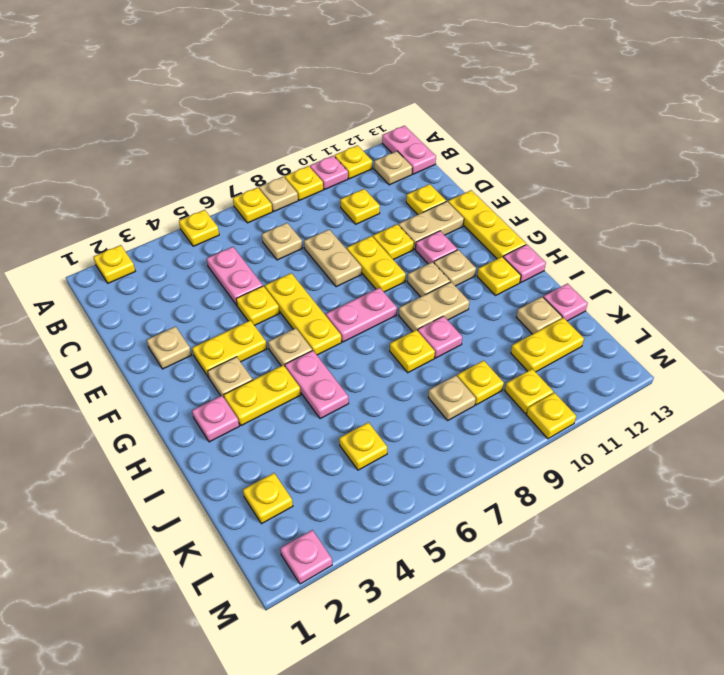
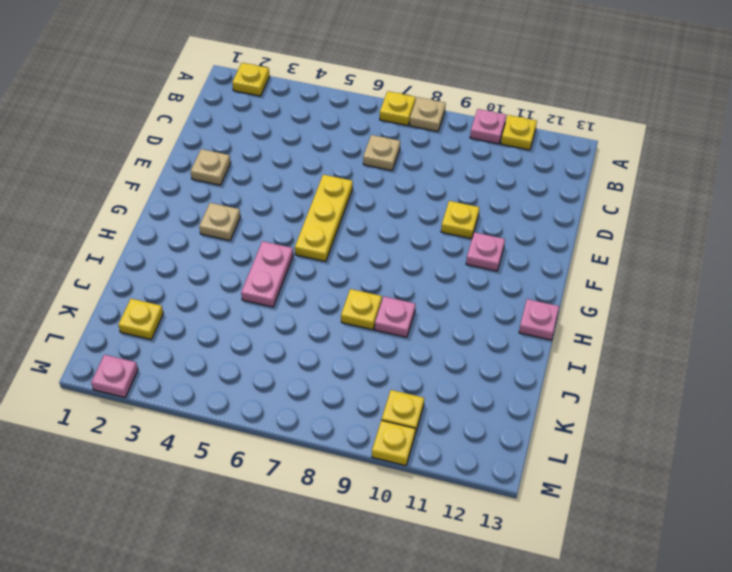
none -> yellow 1x1 plate [179,210,219,246]
none -> yellow 1x1 plate [285,166,323,200]
none -> pink 1x2 plate [382,126,436,174]
none -> tan 1x1 plate [374,151,412,185]

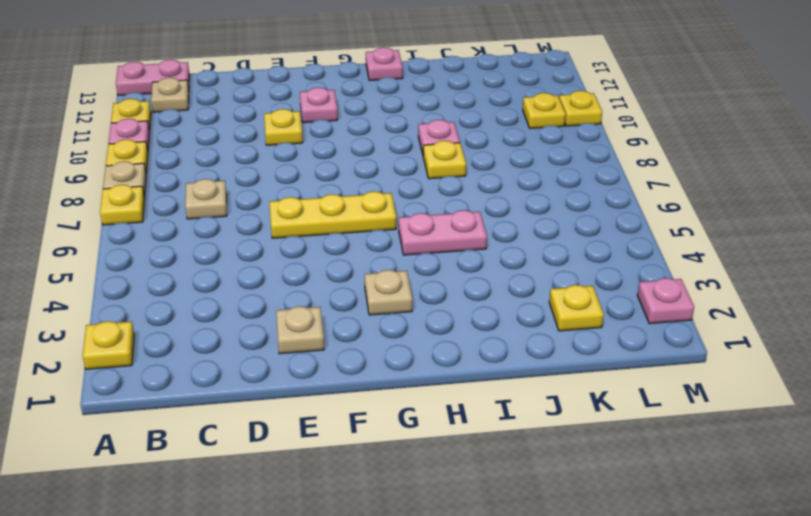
none -> yellow 1x1 plate [179,210,219,246]
none -> pink 1x2 plate [207,247,263,305]
none -> yellow 1x1 plate [340,189,380,224]
none -> tan 1x2 plate [304,230,362,287]

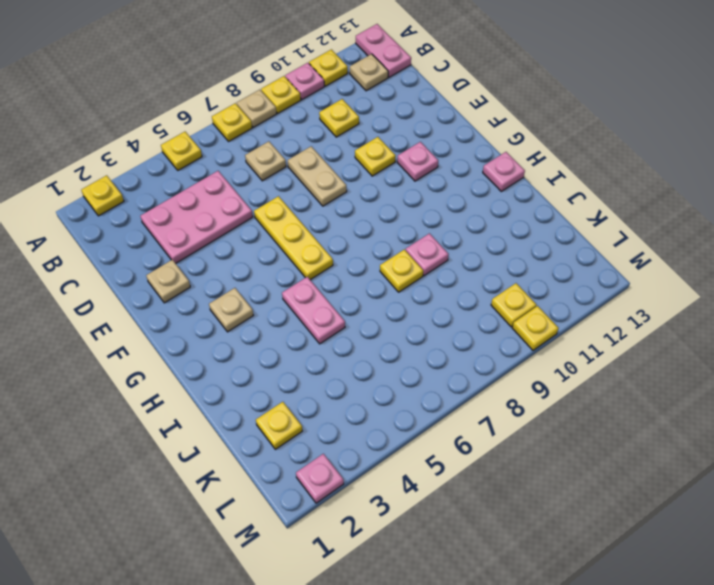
pink 2x3 plate [141,171,253,263] -> pink 1x2 plate [207,247,263,305]
none -> yellow 1x1 plate [406,184,446,215]
none -> yellow 1x1 plate [236,286,279,326]
none -> yellow 1x2 plate [347,236,406,292]
none -> tan 1x2 plate [399,201,464,249]

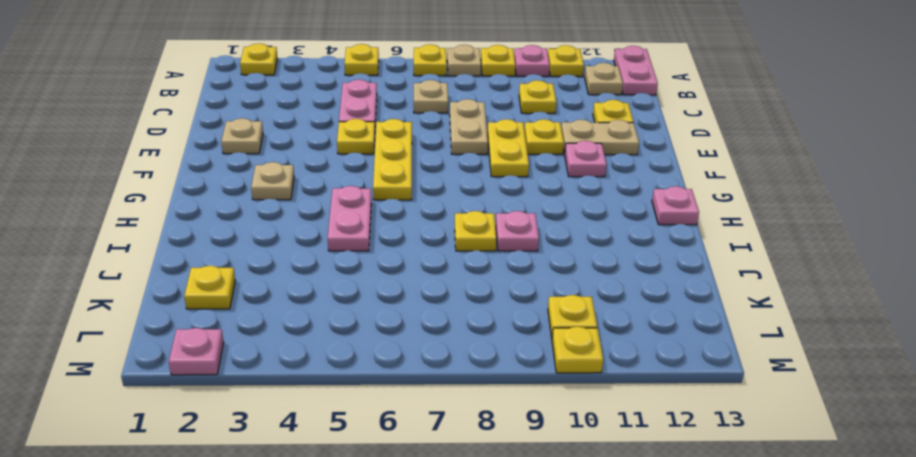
none -> yellow 1x3 plate [448,190,526,259]
none -> yellow 1x2 plate [192,320,267,377]
none -> tan 1x1 plate [268,328,312,366]
none -> pink 1x2 plate [326,288,397,342]

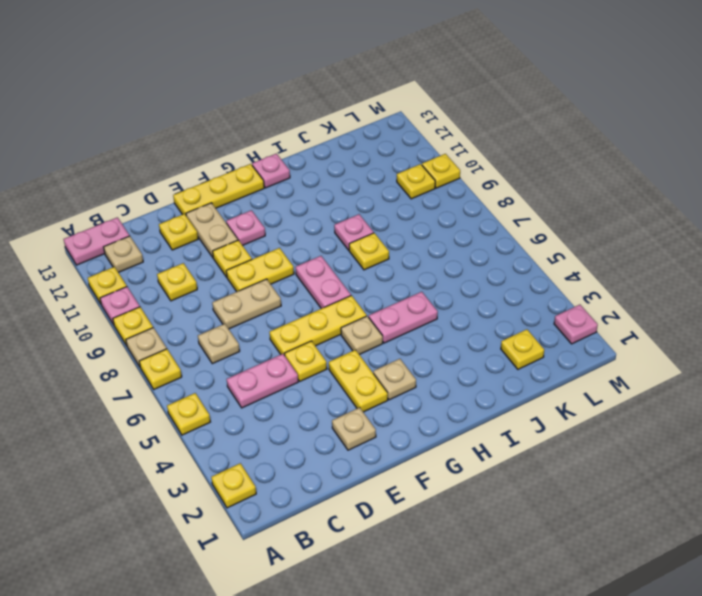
none -> tan 1x1 plate [407,262,450,297]
none -> tan 1x1 plate [434,250,476,286]
none -> pink 1x1 plate [192,396,239,442]
none -> yellow 1x2 plate [224,365,301,426]

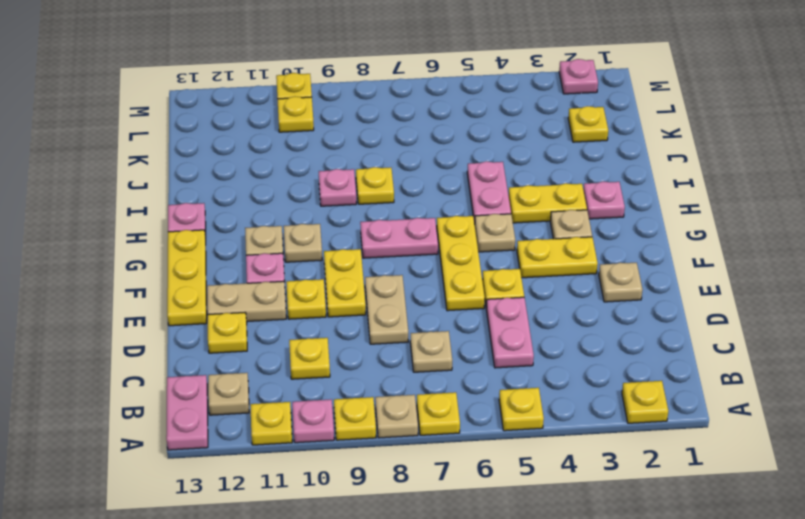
none -> tan 1x2 plate [399,282,469,332]
none -> yellow 1x1 plate [477,257,521,295]
none -> tan 1x1 plate [516,297,562,334]
none -> pink 1x1 plate [543,284,588,321]

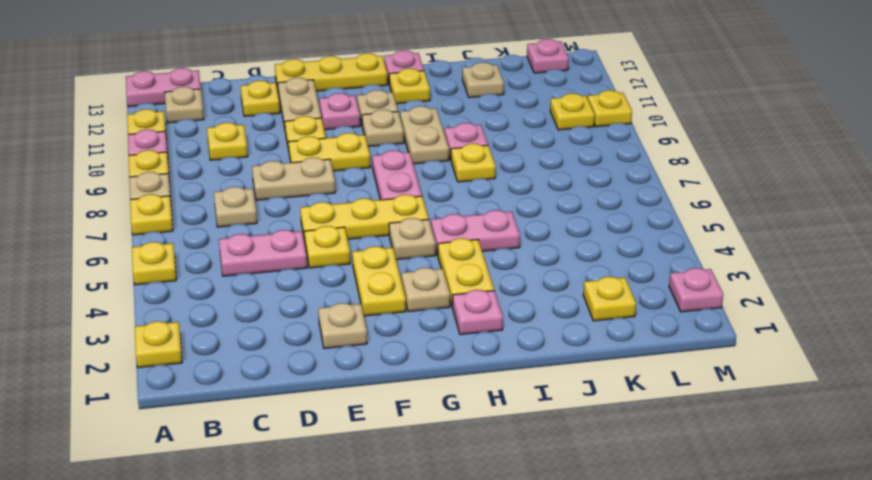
pink 1x1 plate [527,39,569,73] -> pink 1x1 plate moved to [543,284,588,321]
none -> yellow 1x1 plate [339,422,387,470]
none -> tan 1x1 plate [428,376,476,420]
none -> yellow 1x1 plate [457,361,504,405]
none -> yellow 1x2 plate [511,318,584,372]

